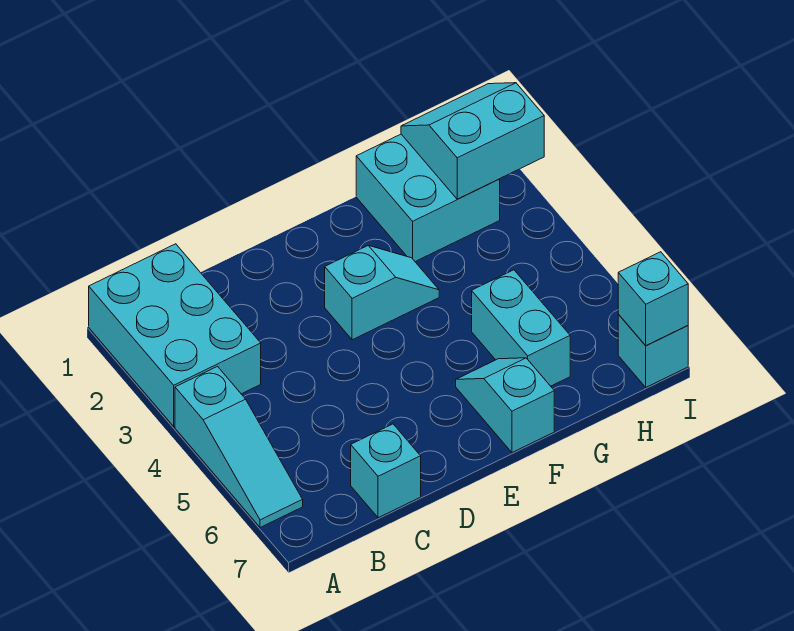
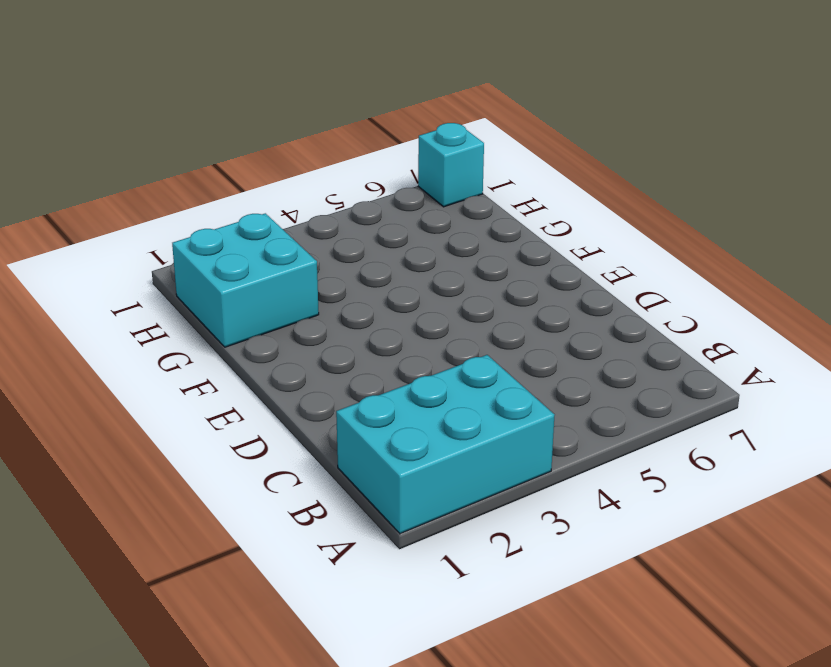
none -> cyan 1x3 slope [175,367,303,528]
none -> cyan 1x1 brick [351,424,421,518]

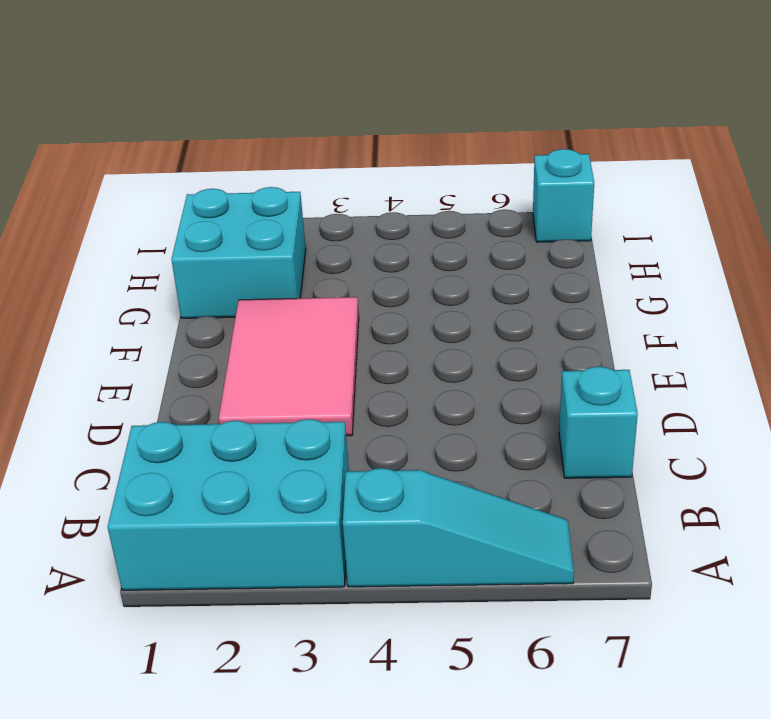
pink 2x3 tile [219,297,359,436] -> cyan 1x2 slope [325,246,439,340]
none -> cyan 1x2 slope [456,358,554,453]
none -> cyan 1x2 brick [472,270,570,386]

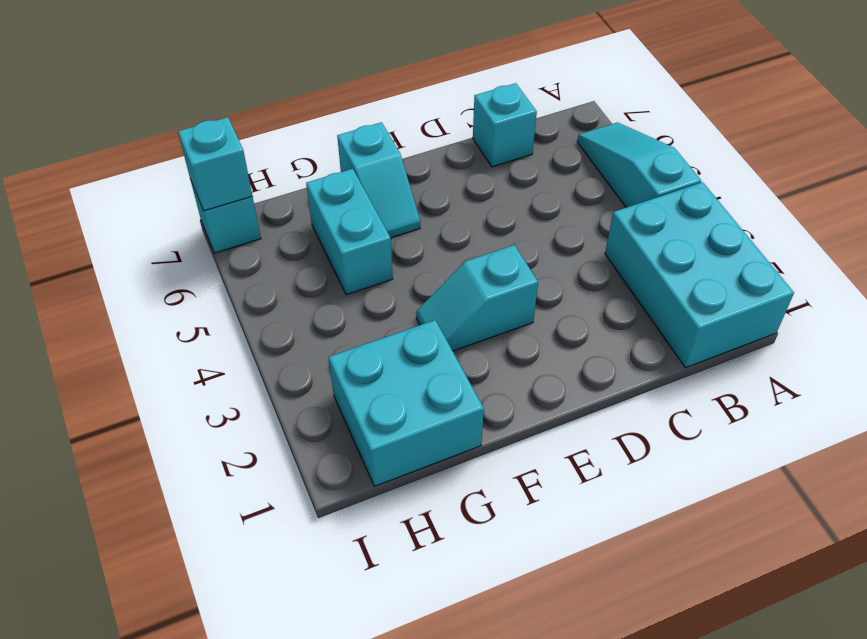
none -> cyan 2x2 slope [401,83,544,199]

